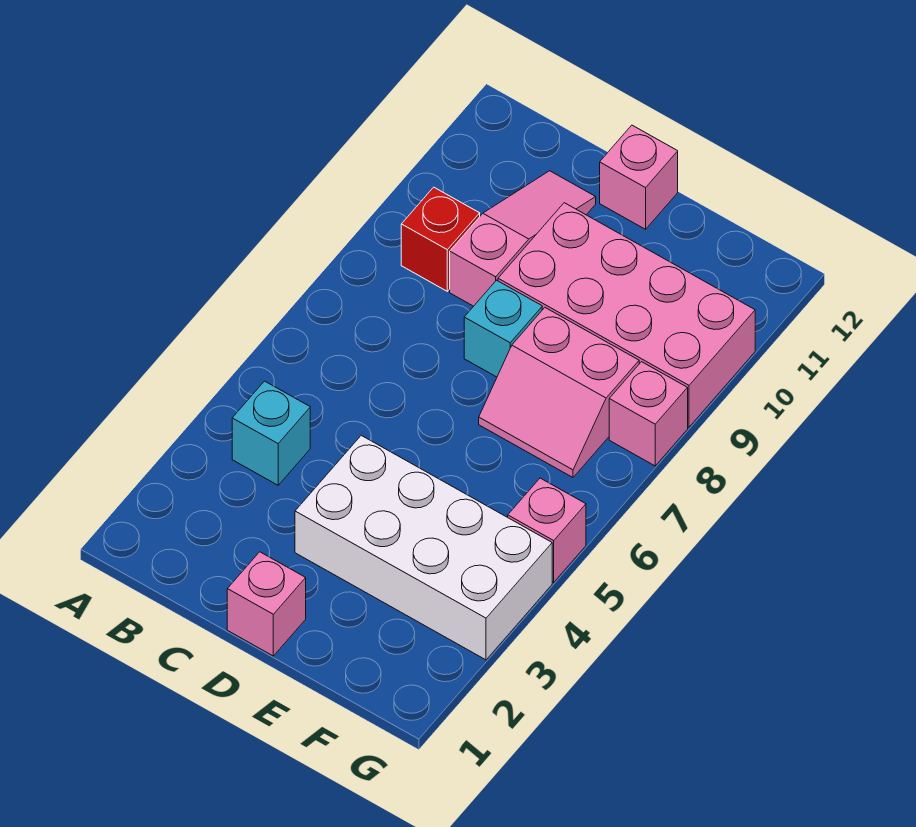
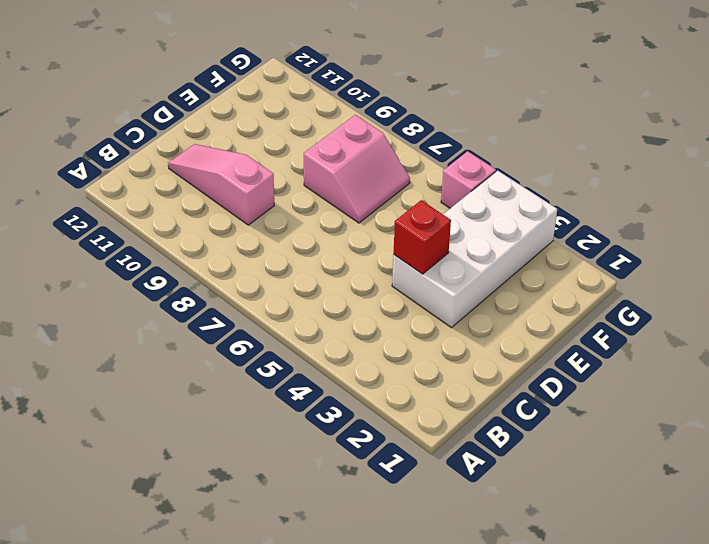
red 1x1 brick [393,200,451,274] -> red 1x1 brick moved to [401,187,480,291]
none -> cyan 1x1 brick [232,381,310,485]
none -> pink 1x1 brick [227,552,306,656]

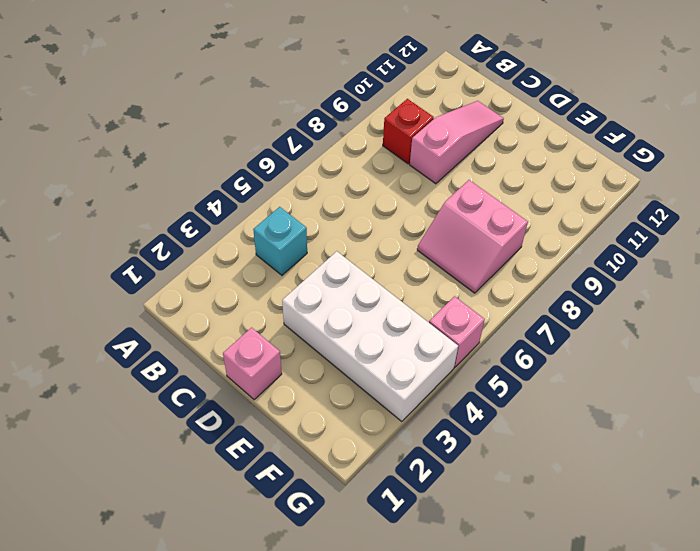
none -> cyan 1x1 brick [464,280,542,377]
none -> pink 2x4 brick [498,203,755,427]

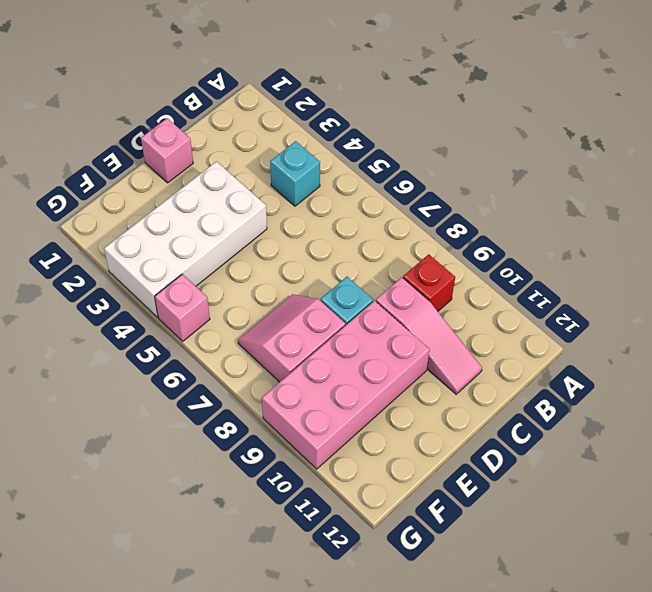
none -> pink 1x1 brick [600,125,678,229]
none -> pink 1x1 brick [609,362,688,466]

